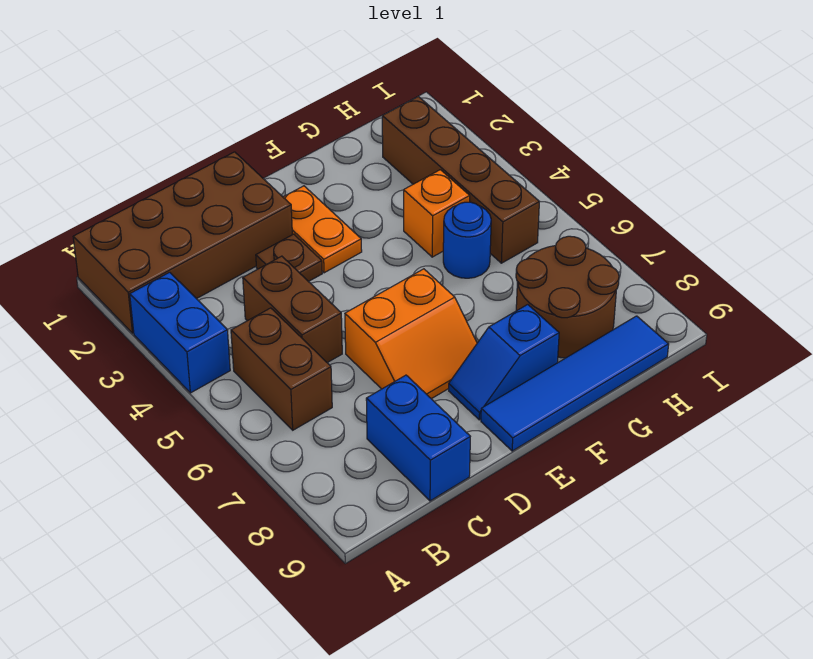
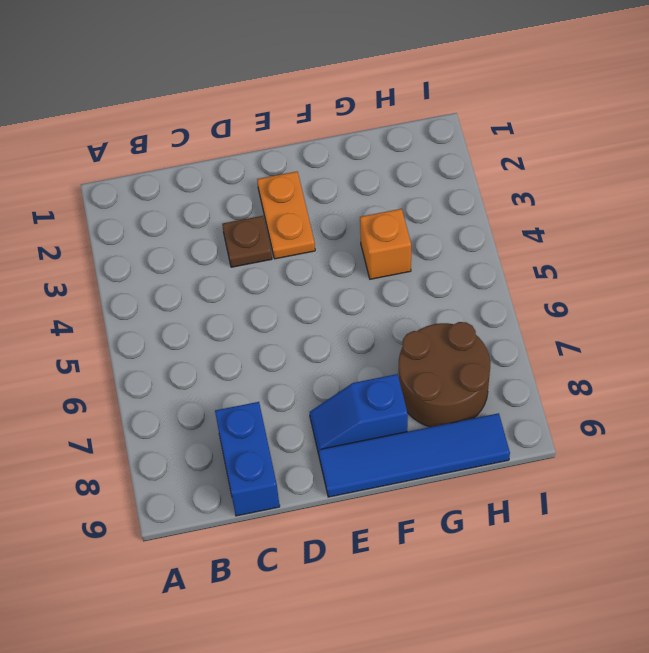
none -> brown 2x4 brick [73,152,292,333]
none -> blue 1x2 brick [130,272,230,393]
none -> brown 1x2 brick [231,308,332,430]

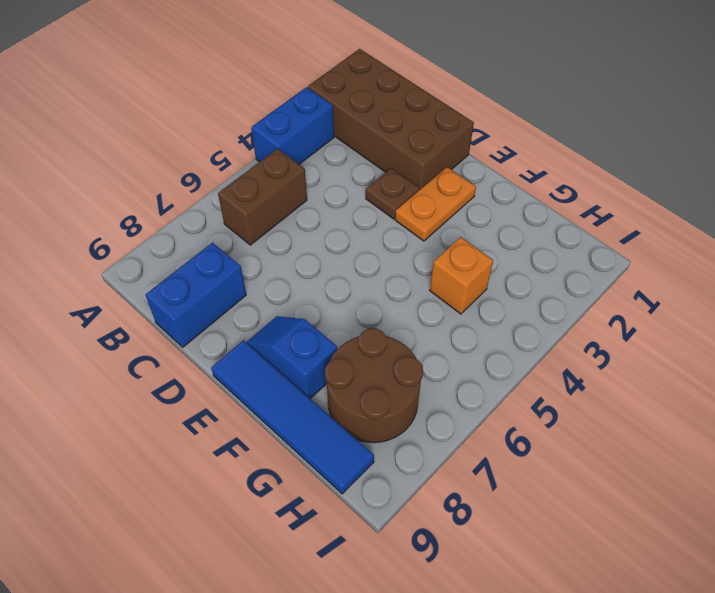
none -> brown 1x2 brick [243,256,342,363]
none -> orange 2x2 slope [345,269,477,399]
none -> blue 1x1 round brick [443,202,491,278]

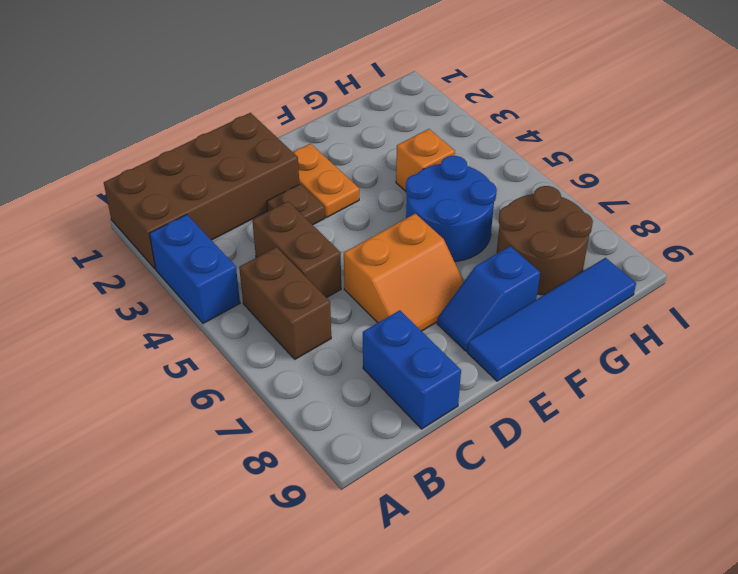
blue 2x2 round brick [406,156,497,261] -> blue 1x1 round brick [443,202,491,278]
none -> brown 1x4 brick [382,96,539,263]

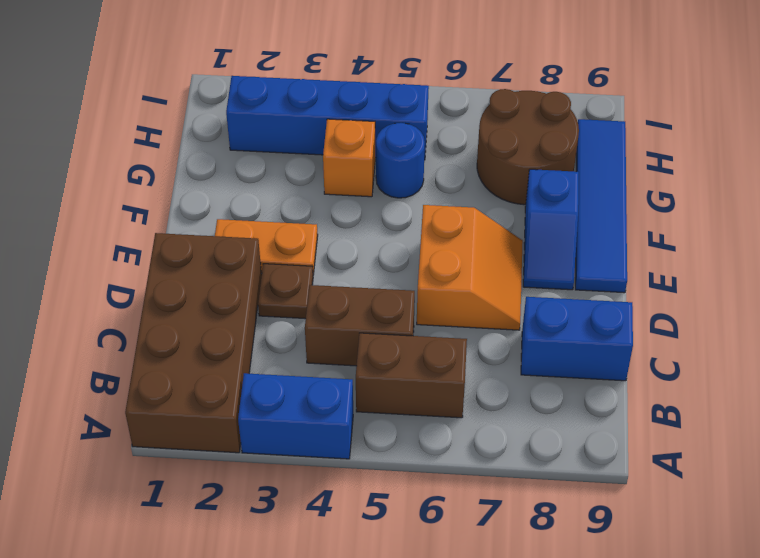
blue 1x4 brick [226,76,429,160] -> brown 1x4 brick [382,96,539,263]

